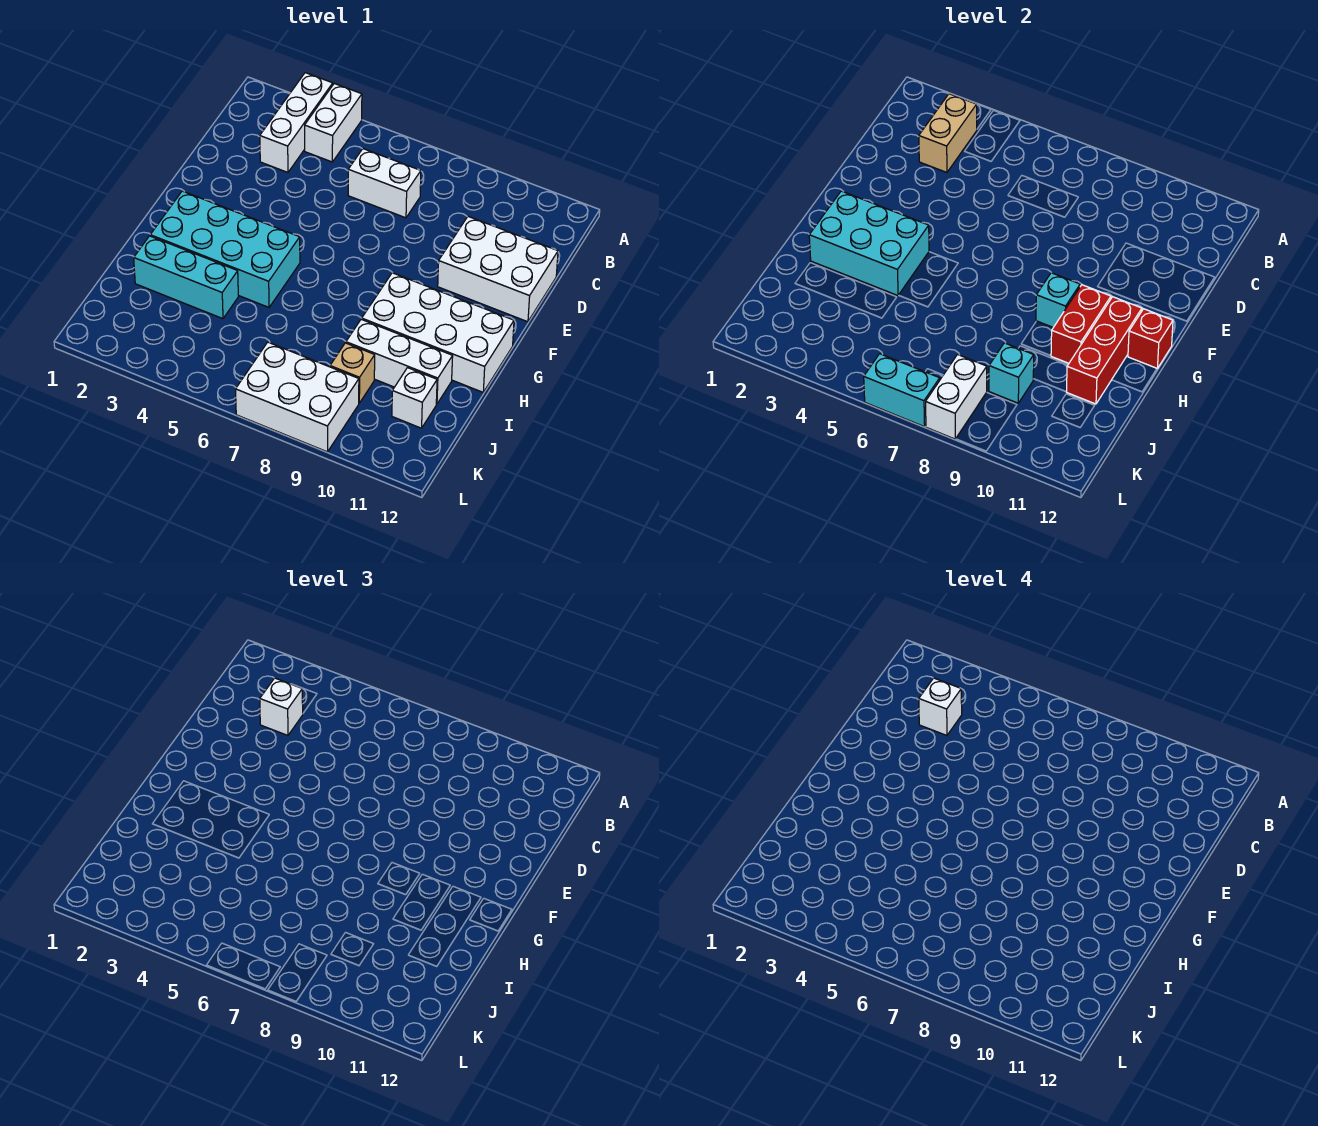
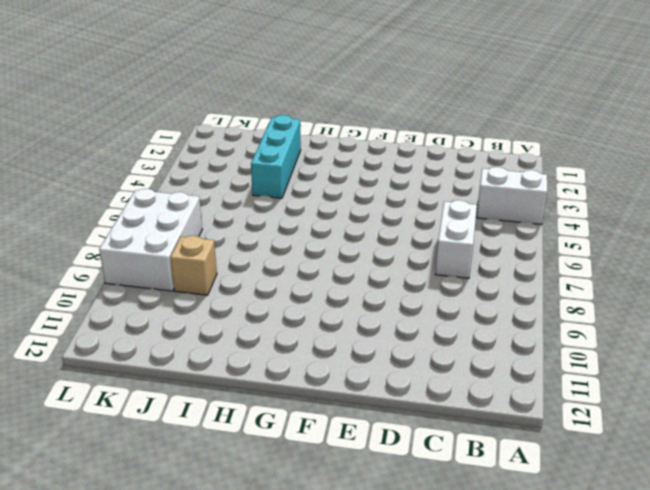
none -> white 1x3 brick [260,73,333,172]
none -> white 2x3 brick [438,217,558,322]
none -> cyan 2x4 brick [150,191,300,307]

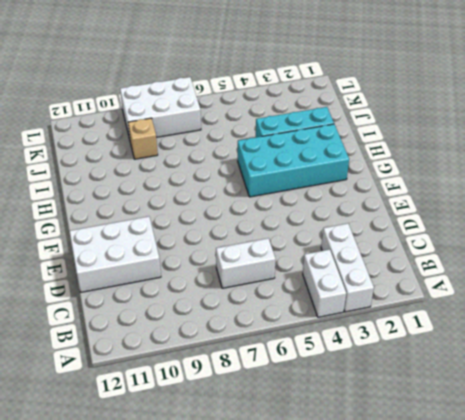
none -> white 2x4 brick [362,273,514,392]
none -> white 1x3 brick [346,319,453,404]
none -> white 1x1 brick [392,368,437,428]

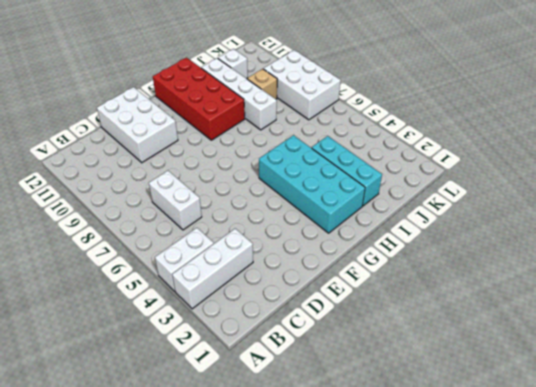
red 2x4 brick [153,58,245,140] -> white 2x4 brick [362,273,514,392]
white 1x4 brick [201,58,277,130] -> white 1x3 brick [346,319,453,404]
none -> tan 1x2 brick [919,94,977,172]
none -> cyan 2x3 brick [809,191,929,296]
none -> cyan 1x1 brick [1036,273,1080,327]

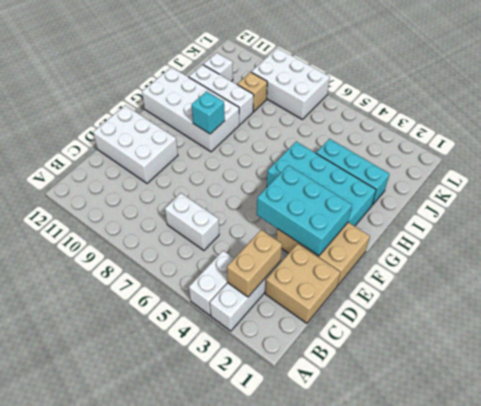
tan 2x2 brick [265,244,340,323] -> none
tan 2x3 brick [276,222,370,286] -> none
cyan 2x3 brick [257,165,352,256] -> cyan 2x3 brick moved to [809,191,929,296]
none -> red 1x2 brick [1051,285,1111,363]
none -> red 1x3 brick [1066,297,1142,404]
none -> red 1x1 brick [1128,309,1173,368]

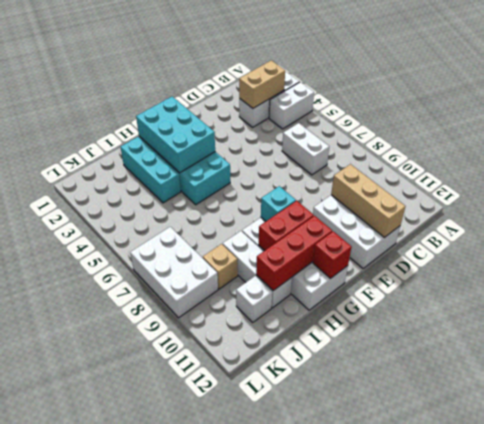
tan 1x3 brick [331,164,405,237] -> none
none -> cyan 1x1 brick [989,343,1034,403]
none -> white 1x2 brick [926,355,987,439]
none -> cyan 1x2 brick [864,354,940,427]

